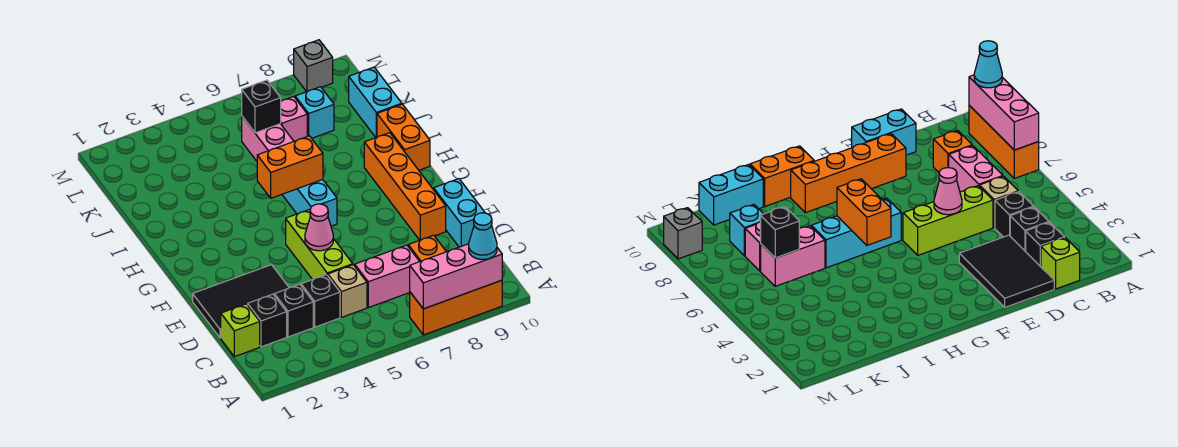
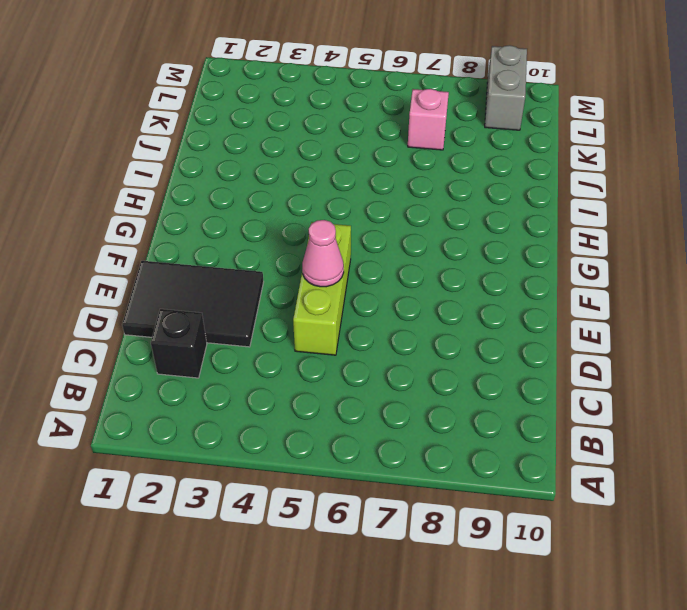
grey 1x2 brick [485,45,527,130] -> grey 1x1 brick [294,40,333,92]
none -> orange 1x3 brick [410,280,502,335]
none -> lime 1x1 brick [221,304,260,357]
none -> black 1x1 brick [274,284,313,337]

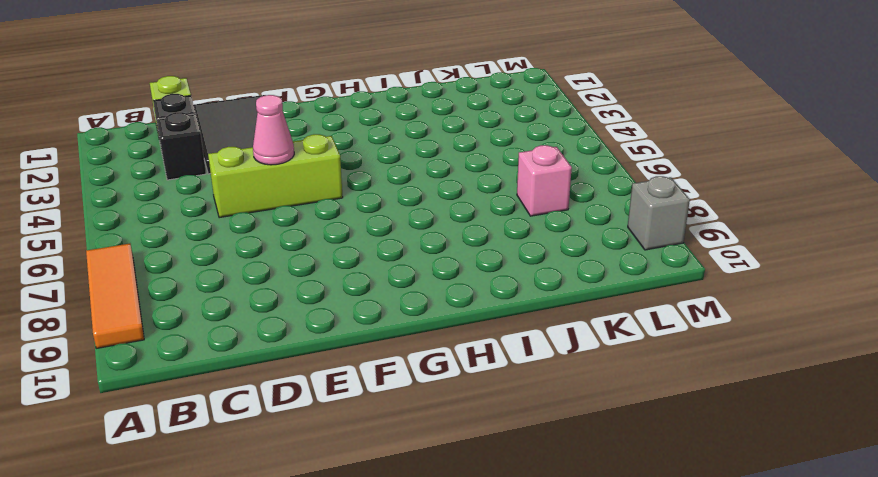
orange 1x3 tile [86,244,144,348] -> orange 1x3 brick [410,280,502,335]
none -> black 1x1 brick [301,275,340,327]
none -> tan 1x1 brick [328,265,367,317]
none -> pink 1x2 brick [355,245,420,308]

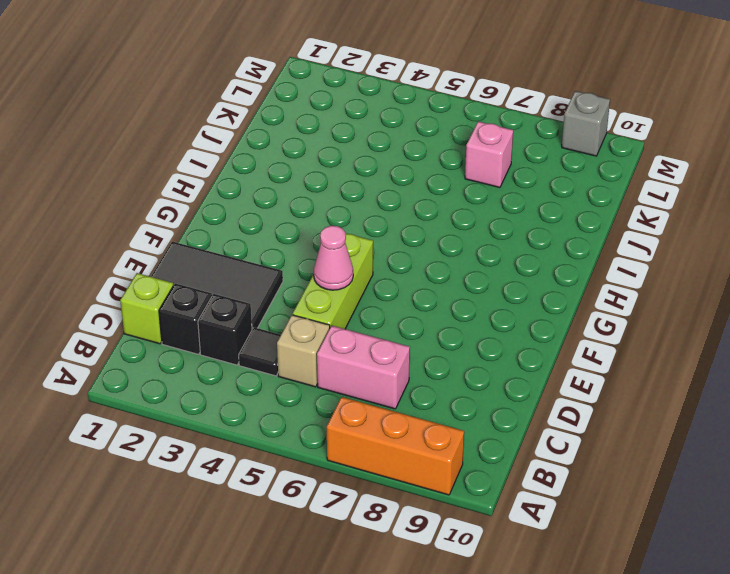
black 1x1 tile [239,327,281,376] -> black 1x1 brick [301,275,340,327]
none -> orange 1x1 brick [408,235,446,261]
none -> cyan 1x2 brick [434,179,485,247]
none -> orange 1x4 brick [364,133,446,240]

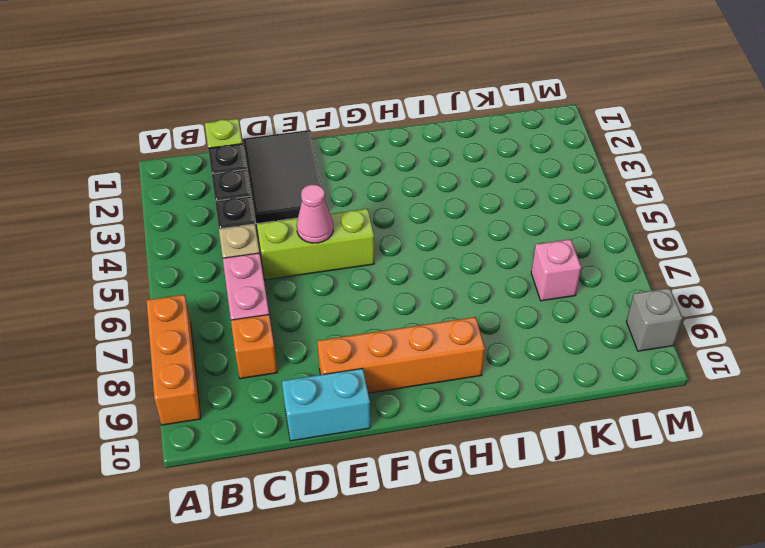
none -> cyan 1x3 brick [282,180,337,226]
none -> orange 1x2 brick [377,104,430,170]
none -> pink 1x2 brick [242,117,294,161]

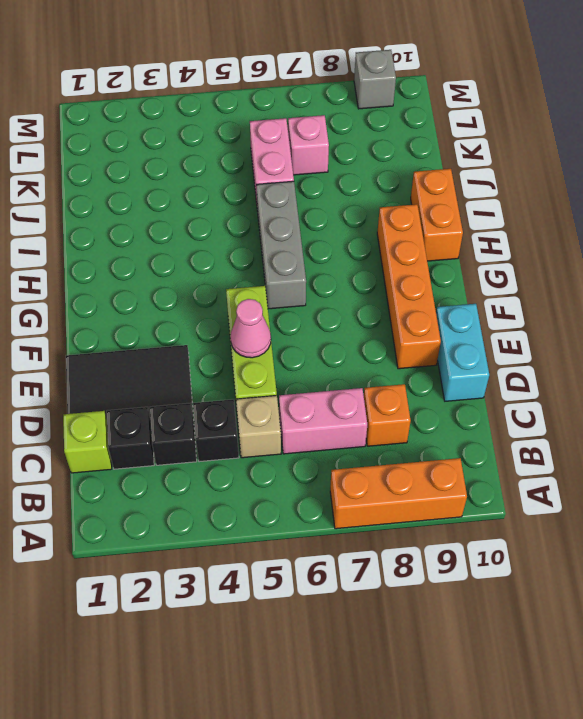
grey 1x3 brick [256,181,306,309] -> cyan 1x3 brick [282,180,337,226]
none -> cyan 1x2 brick [349,67,402,137]
none -> cyan 1x1 brick [295,87,334,138]
none -> pink 1x3 brick [410,244,502,309]

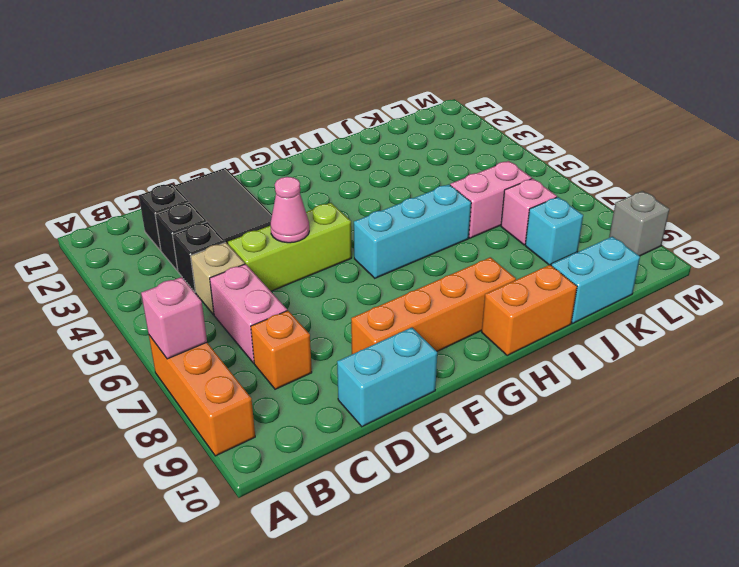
pink 1x1 brick [141,277,207,359] -> pink 1x3 brick [410,244,502,309]
none -> lime 1x1 brick [221,304,260,357]
none -> orange 1x2 brick [257,136,323,198]
none -> black 1x1 brick [242,80,281,133]

